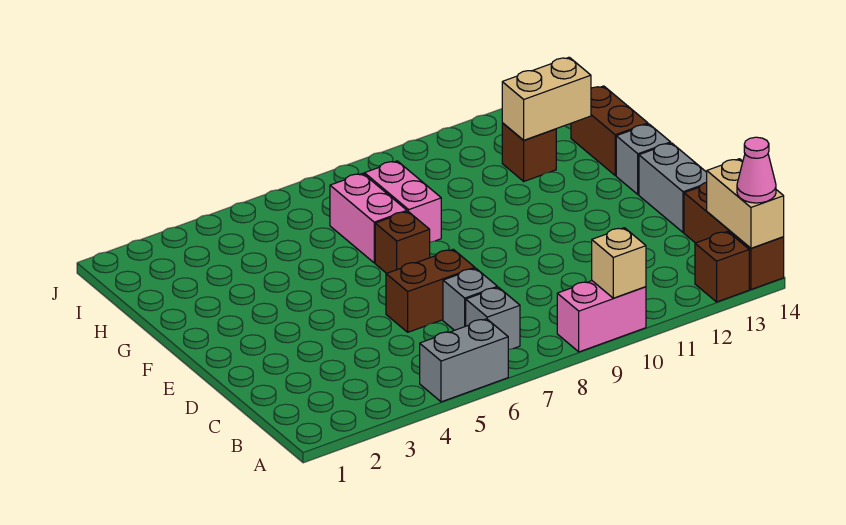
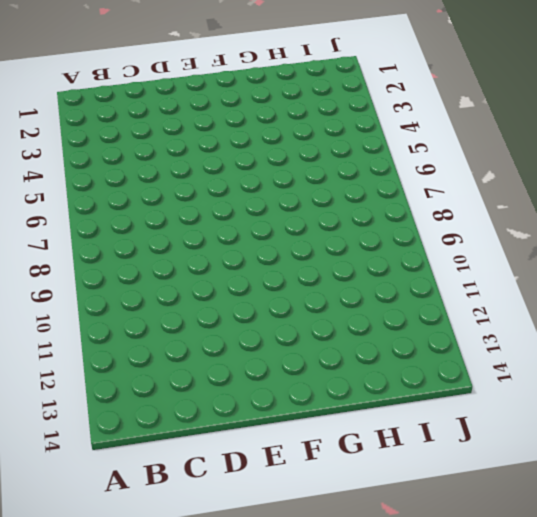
none -> grey 1x2 brick [420,319,508,402]
none -> pink 1x2 brick [557,281,646,352]
none -> brown 1x1 brick [695,231,749,302]

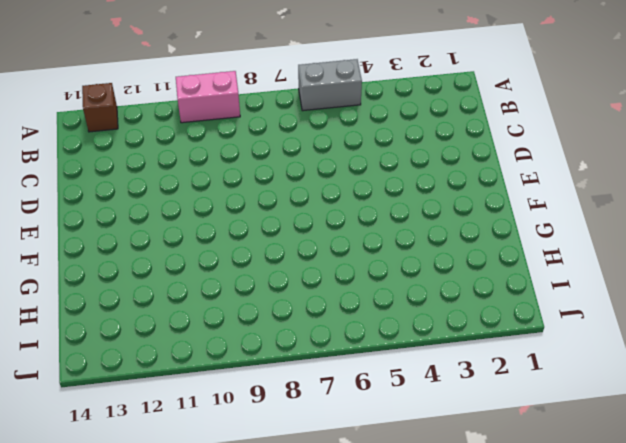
none -> brown 1x3 brick [684,183,784,289]
none -> grey 1x1 brick [466,287,520,350]
none -> grey 1x1 brick [443,268,497,330]

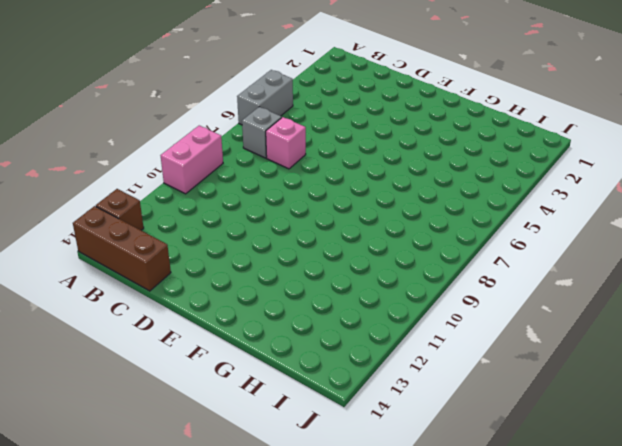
pink 1x1 brick [266,117,306,169] -> grey 1x1 brick [443,268,497,330]
none -> brown 1x2 brick [386,249,475,332]
none -> grey 1x2 brick [639,143,707,233]
none -> brown 1x1 brick [375,211,430,273]

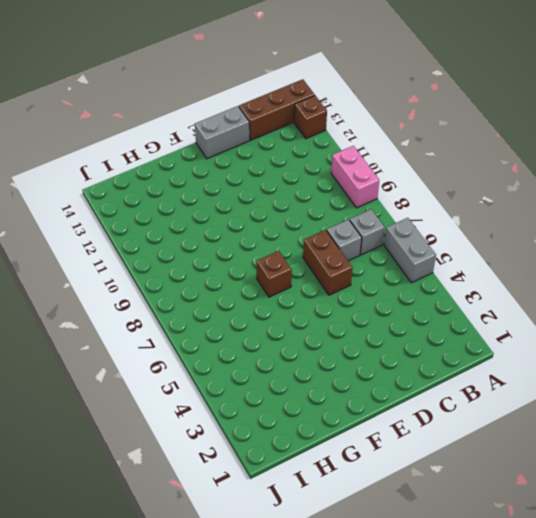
none -> grey 1x1 brick [616,124,671,194]
none -> pink 1x2 brick [330,173,407,263]
none -> pink 1x2 brick [364,161,441,242]

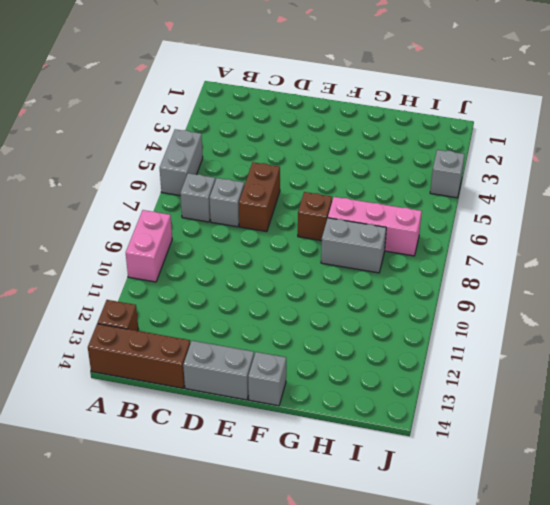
pink 1x3 brick [328,197,422,256] -> pink 1x2 brick [330,173,407,263]
grey 1x2 brick [321,218,386,273] -> pink 1x2 brick [364,161,441,242]
grey 1x1 brick [430,150,465,198] -> none
none -> brown 1x2 brick [571,86,648,175]
none -> brown 1x1 brick [502,123,556,181]
none -> tan 1x1 brick [592,228,646,298]

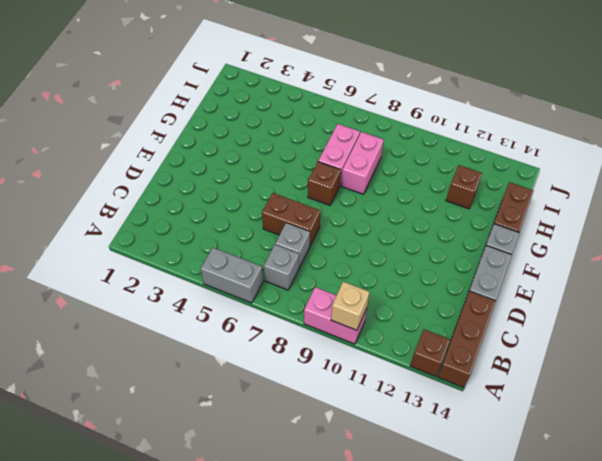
none -> tan 1x2 brick [707,159,784,248]
none -> tan 1x2 brick [502,57,591,140]
none -> pink 1x1 cone [737,137,776,203]

